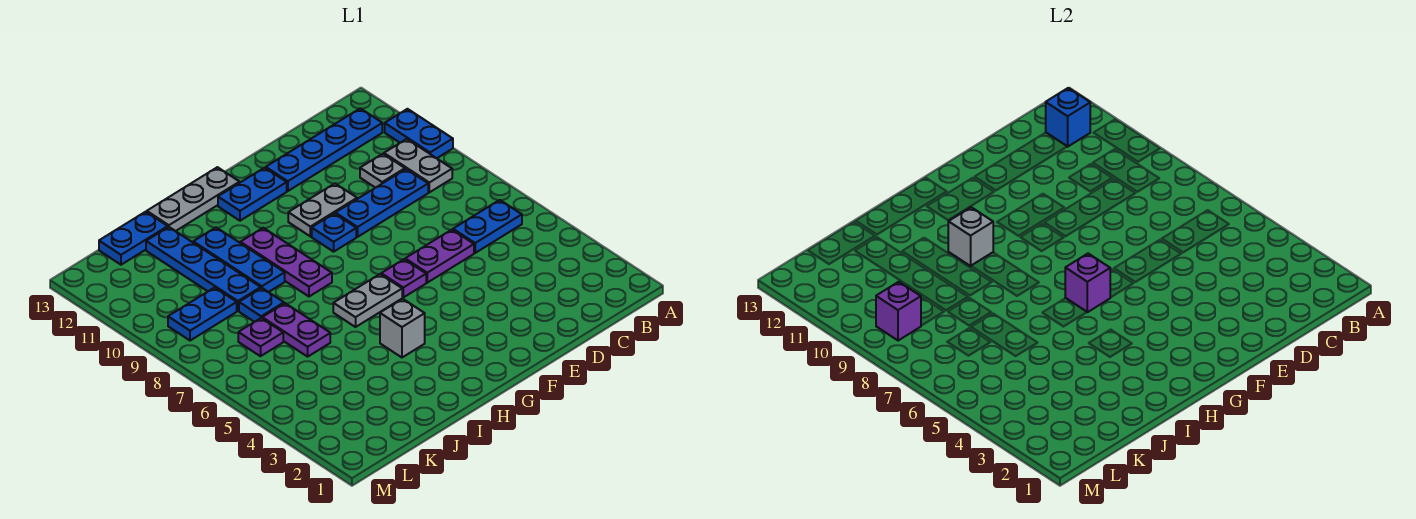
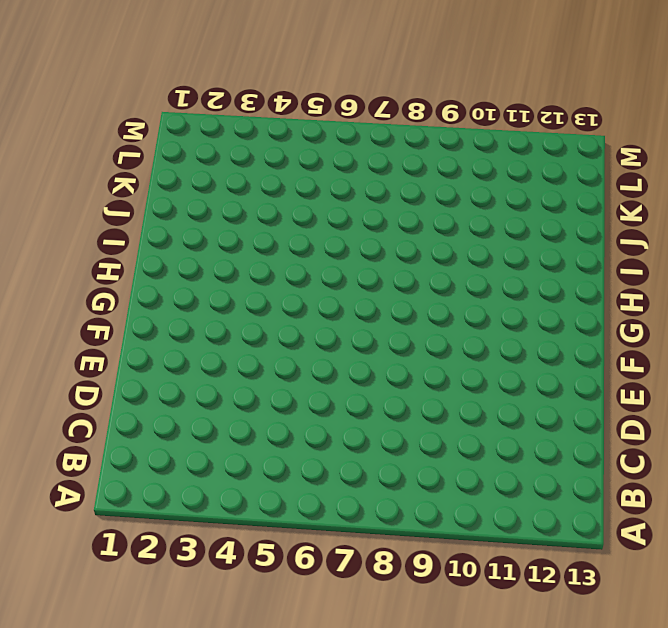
none -> blue 1x2 plate [385,109,453,158]
none -> blue 1x2 plate [453,200,522,253]
none -> grey 1x2 plate [384,139,452,192]

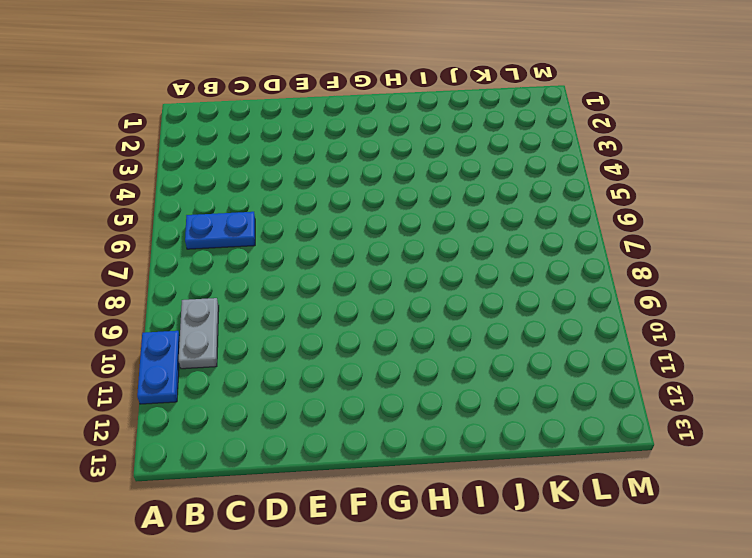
none -> blue 1x4 plate [266,108,382,191]
none -> blue 1x3 plate [335,169,428,237]
none -> grey 1x1 plate [360,154,405,188]

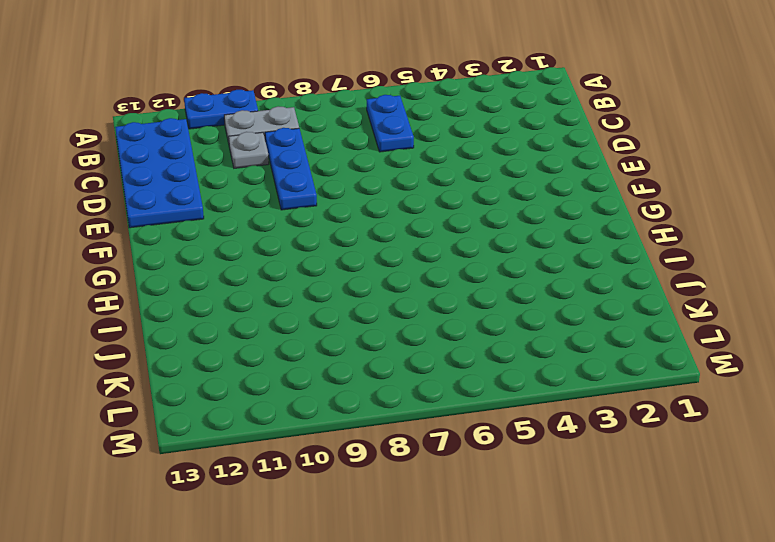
blue 2x4 plate [115,118,204,228] -> blue 1x4 plate [266,108,382,191]
none -> purple 1x2 plate [405,230,474,283]
none -> grey 1x2 plate [288,184,357,236]
none -> purple 1x1 plate [381,259,426,297]

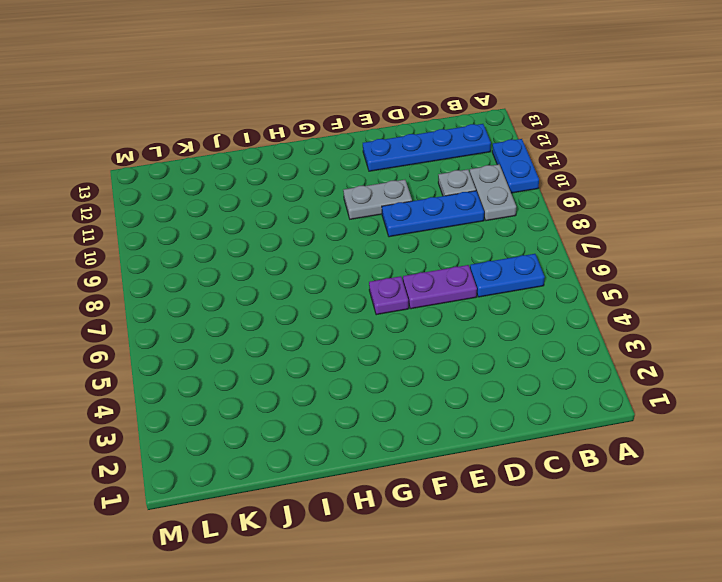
none -> blue 1x1 plate [312,213,356,252]
none -> blue 1x2 plate [218,168,287,221]
none -> grey 1x2 plate [333,274,402,327]

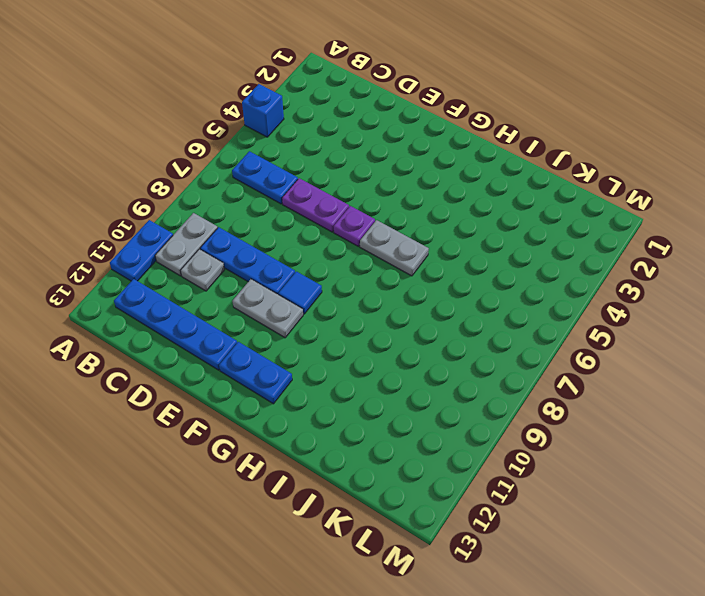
blue 1x1 brick [242,84,284,137] -> blue 1x1 brick moved to [1046,88,1090,147]
blue 1x1 tile [278,271,322,314] -> blue 1x1 plate [312,213,356,252]
none -> grey 1x3 plate [147,167,240,231]
none -> grey 1x1 brick [380,299,425,357]
none -> purple 1x3 plate [240,228,332,297]

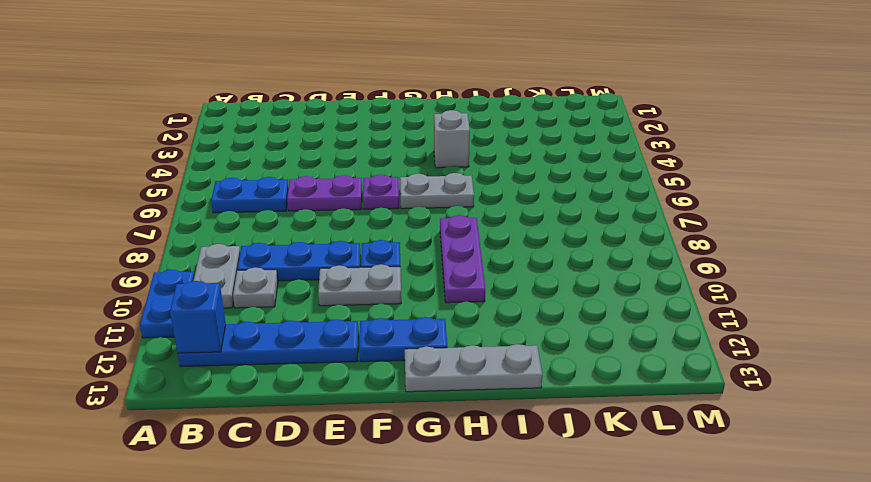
none -> blue 1x3 plate [193,228,285,292]
none -> purple 1x2 plate [262,303,330,357]
none -> blue 1x1 plate [239,288,284,322]

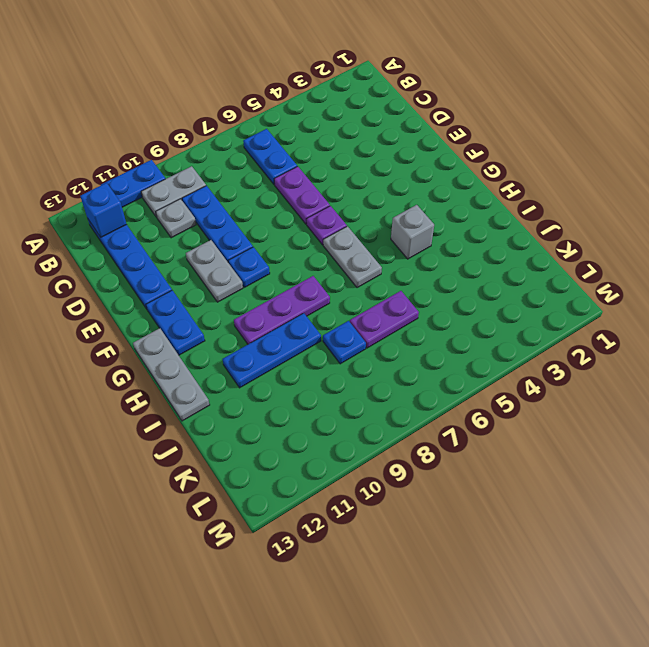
none -> blue 1x4 plate [146,227,261,311]
none -> blue 1x2 plate [99,212,168,265]
none -> purple 1x1 plate [238,318,283,356]

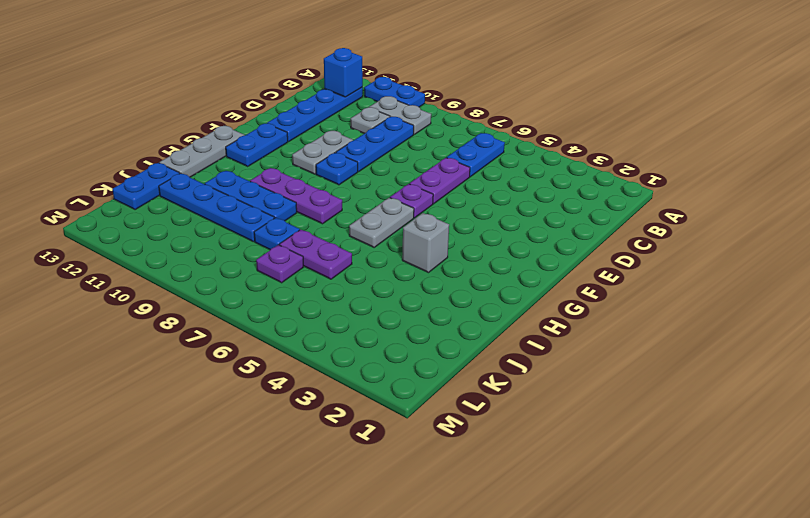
none -> blue 1x2 plate [168,287,237,341]
none -> purple 1x1 brick [1065,254,1110,312]
none -> grey 1x1 brick [948,207,993,266]

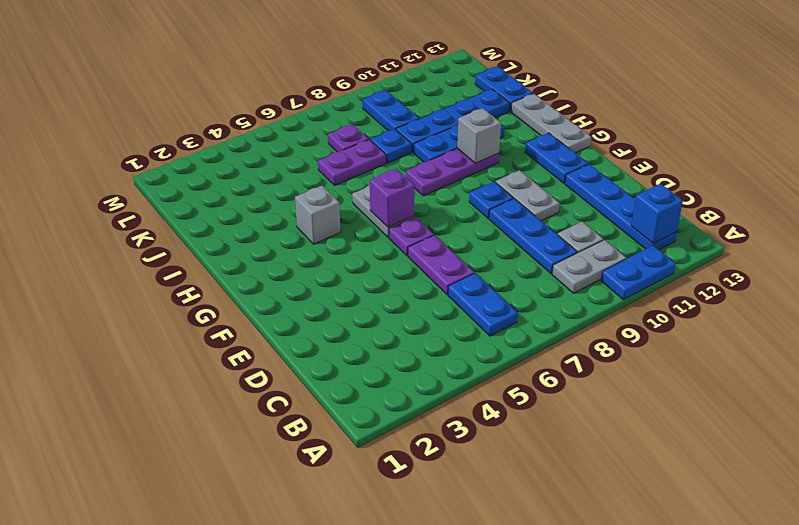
none -> purple 1x1 brick [876,282,921,341]

